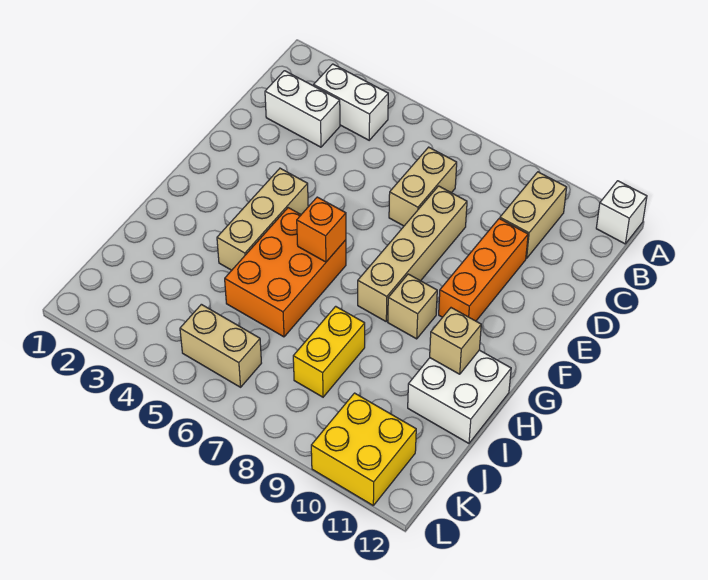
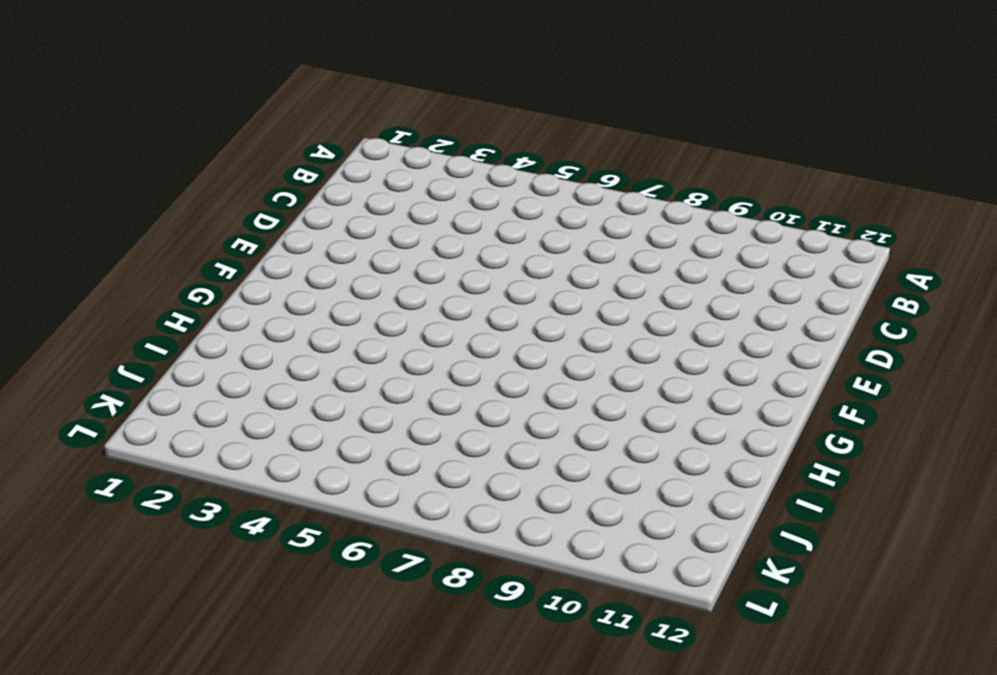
none -> white 1x1 brick [596,181,647,244]
none -> white 1x2 brick [314,64,388,140]
none -> tan 1x2 brick [500,172,567,258]

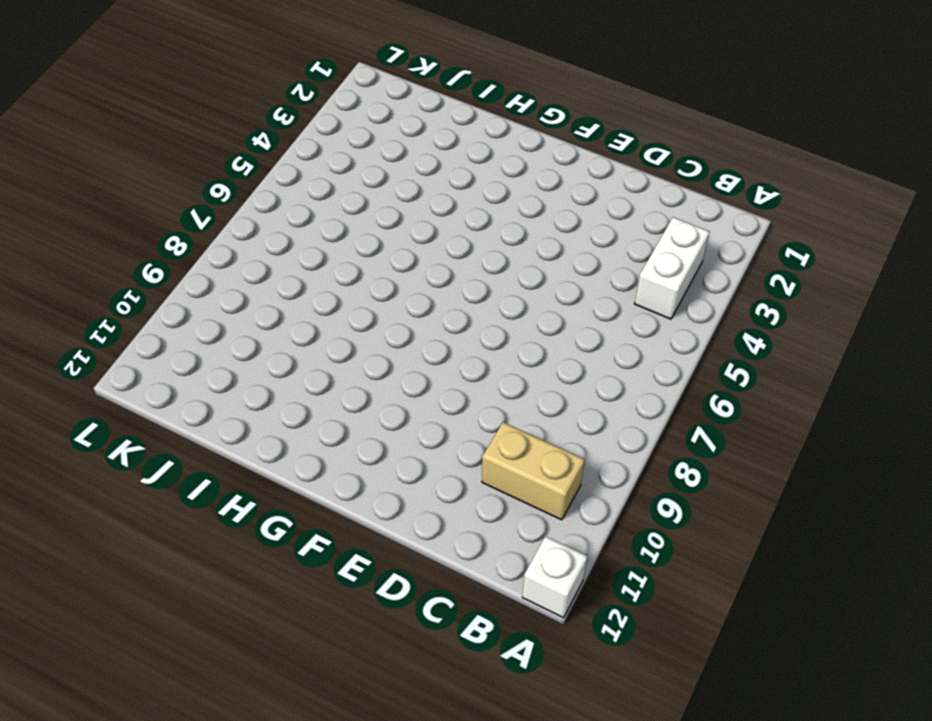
none -> white 1x2 brick [265,71,340,147]
none -> tan 1x2 brick [389,147,457,226]
none -> tan 1x4 brick [358,186,467,321]

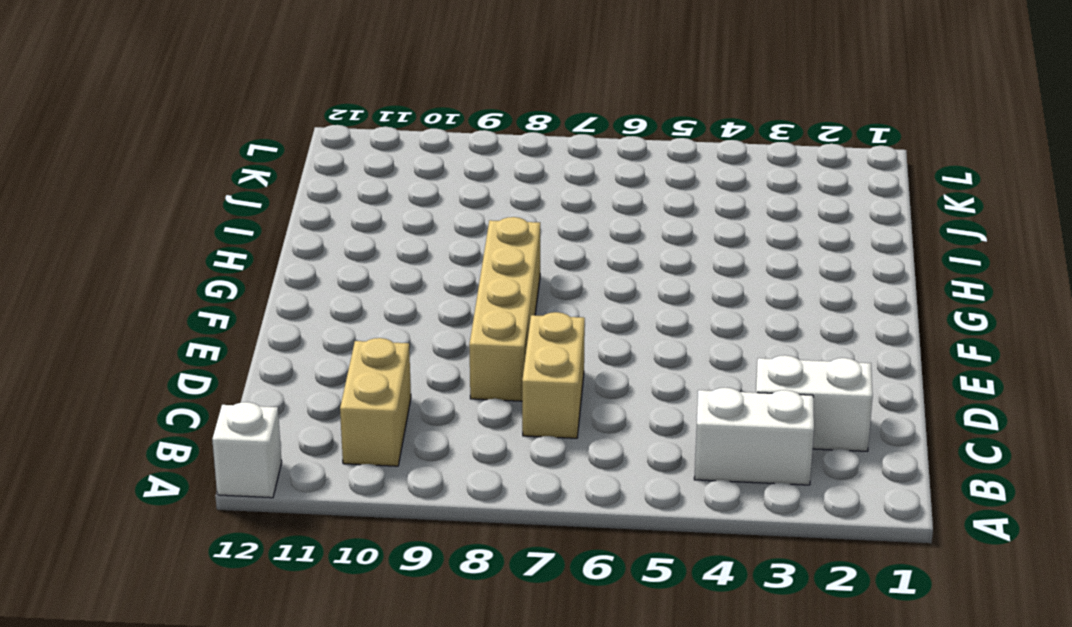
none -> orange 1x3 brick [439,219,528,321]
none -> tan 1x3 brick [217,168,308,270]
none -> orange 2x3 brick [225,208,346,337]

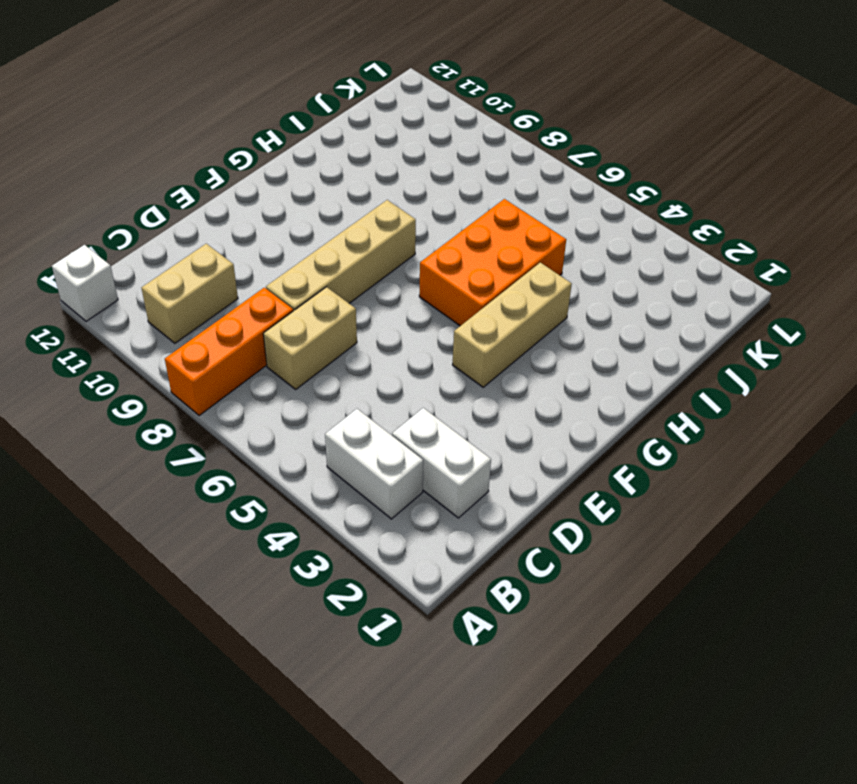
orange 1x3 brick [165,288,293,416] -> orange 1x3 brick moved to [439,219,528,321]
none -> tan 1x1 brick [388,274,437,339]
none -> white 2x2 brick [408,350,511,443]
none -> yellow 1x2 brick [293,306,365,397]

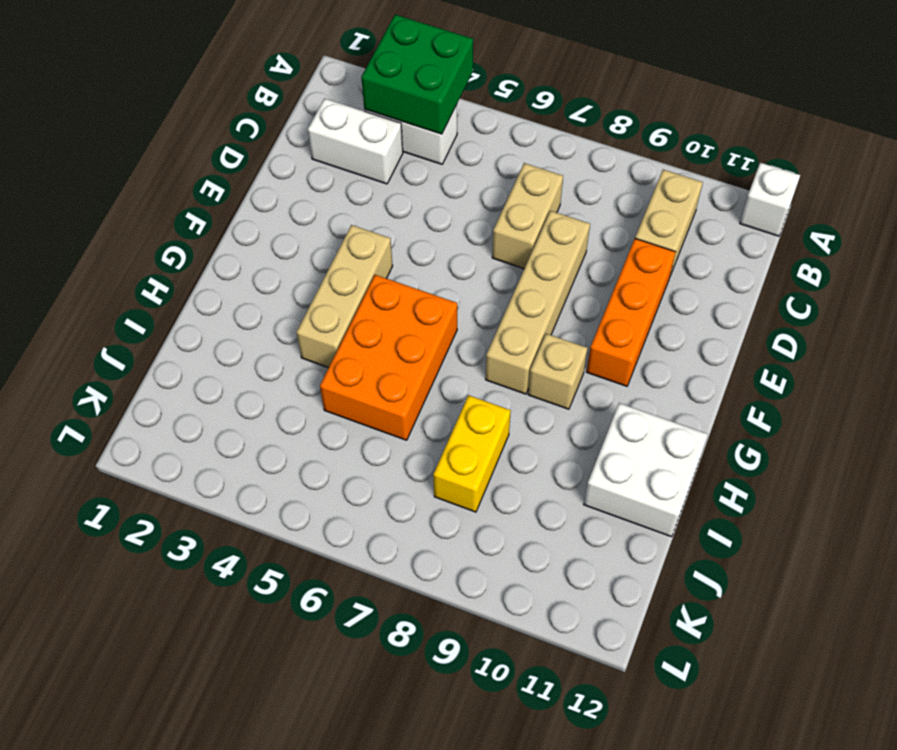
green 2x2 brick [361,15,473,134] -> none
none -> tan 1x2 brick [180,304,261,387]
none -> yellow 2x2 brick [311,393,416,505]
none -> orange 1x1 brick [297,197,346,262]

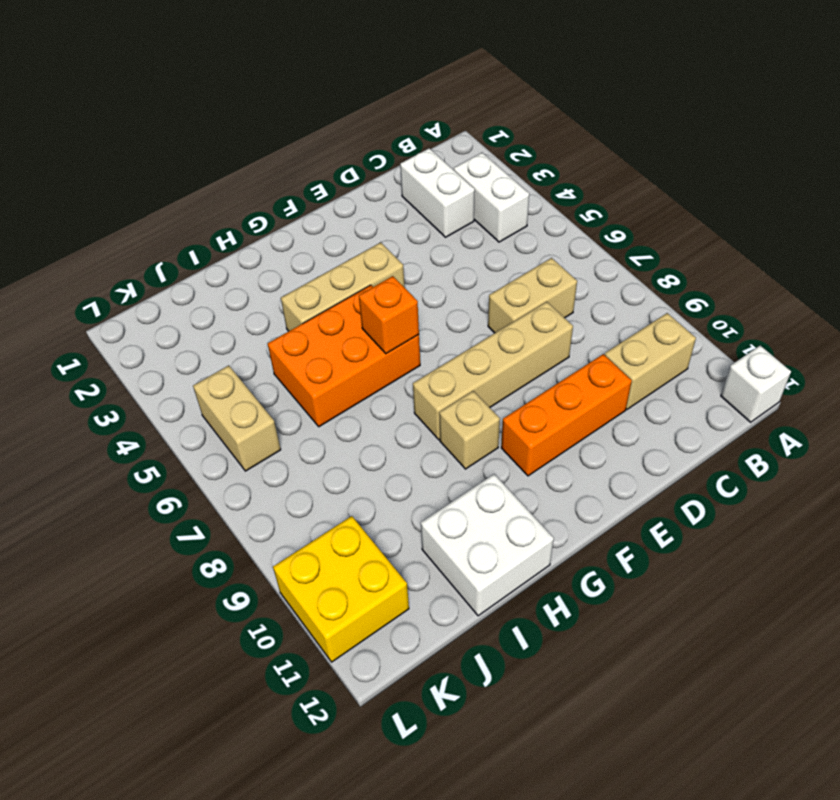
none -> yellow 1x2 brick [293,306,365,397]
none -> tan 1x1 brick [430,308,481,374]

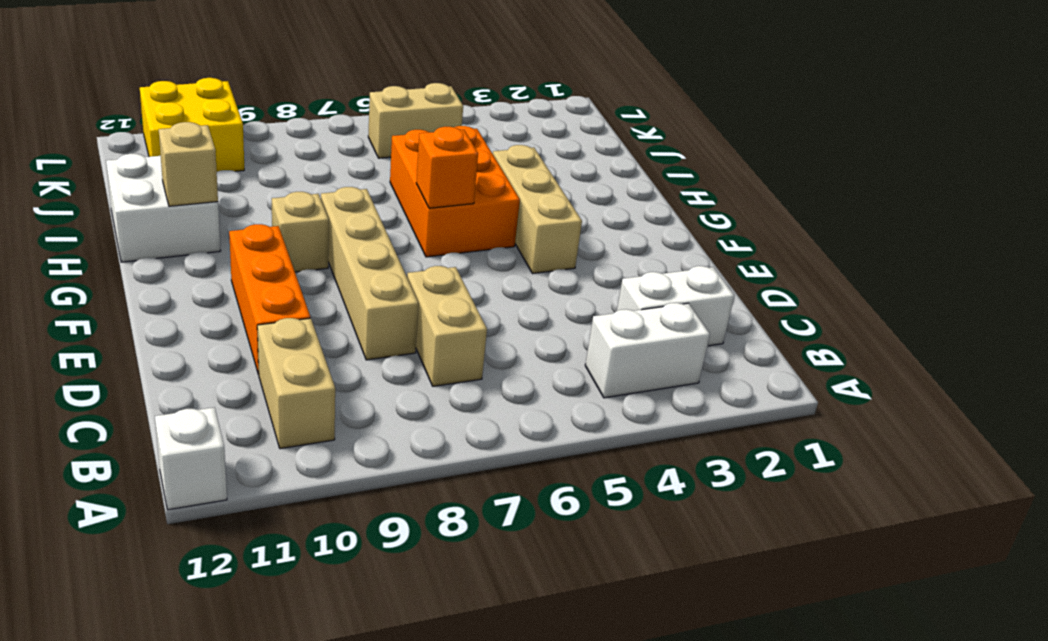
none -> yellow 1x2 brick [293,306,365,397]

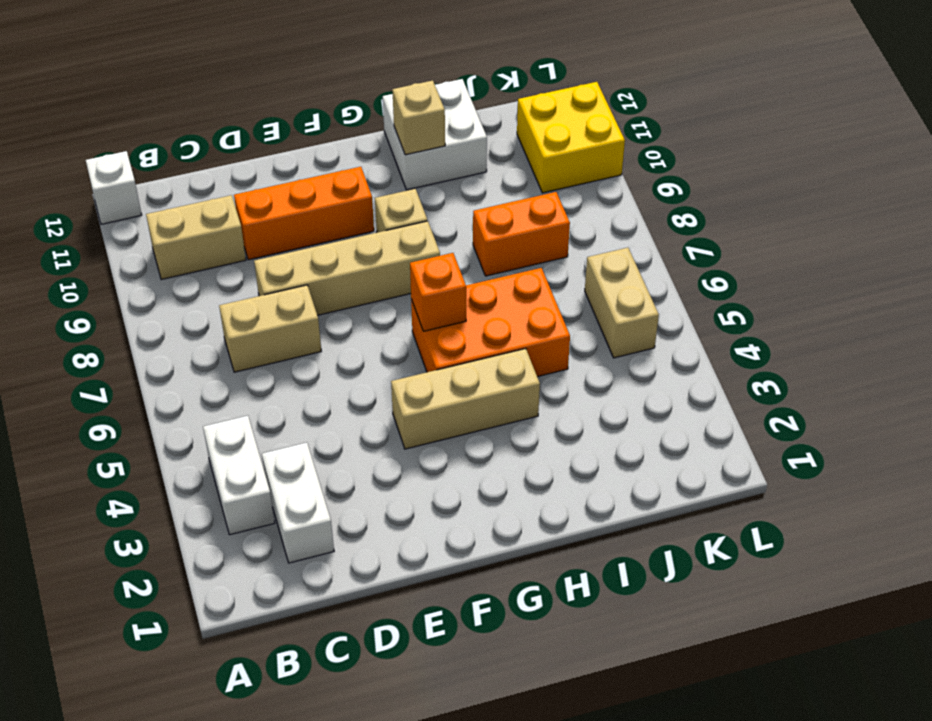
orange 1x2 brick [473,192,570,276] -> yellow 1x2 brick [293,306,365,397]

